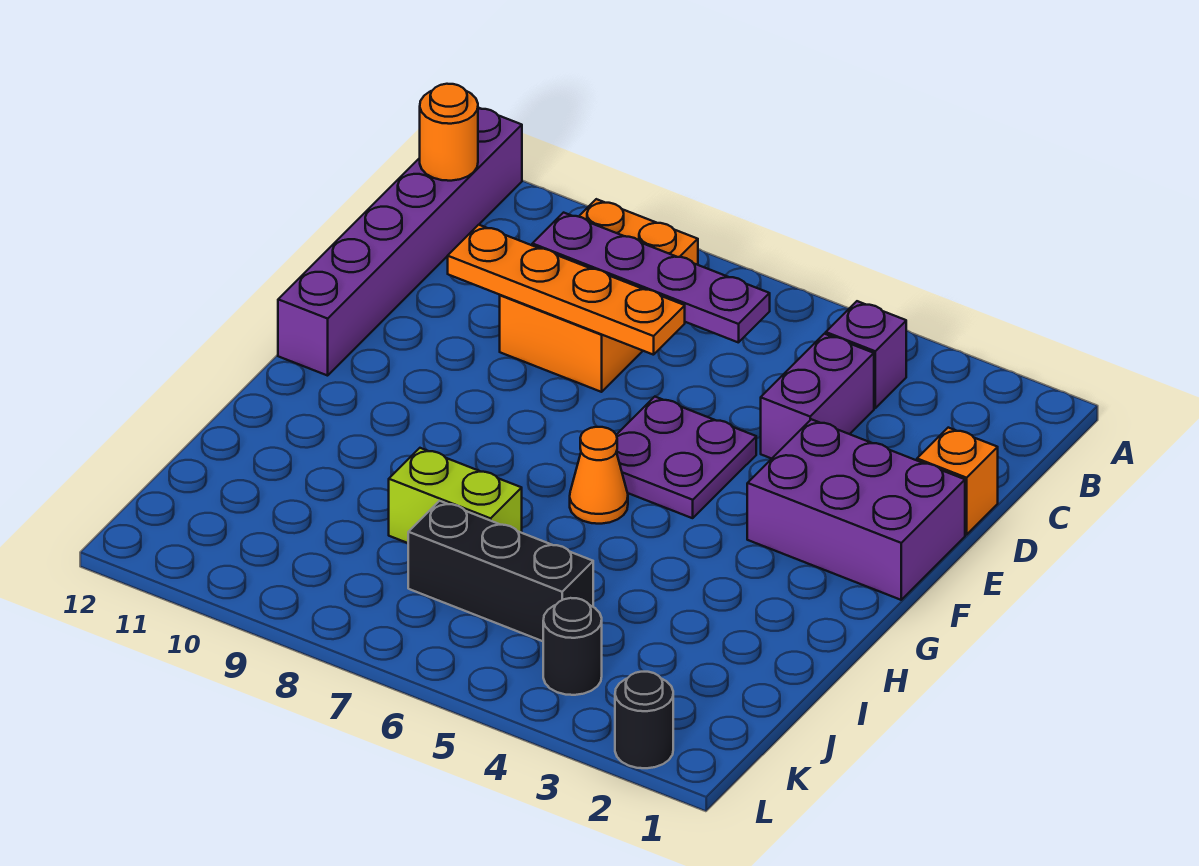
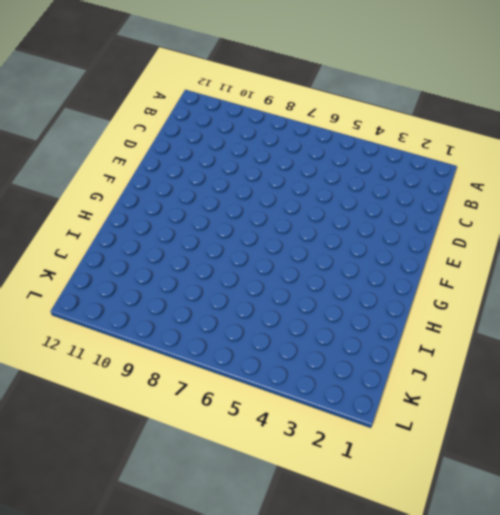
none -> purple 1x6 brick [278,108,522,376]
none -> purple 1x1 brick [826,301,906,408]
none -> orange 2x3 brick [500,199,698,392]

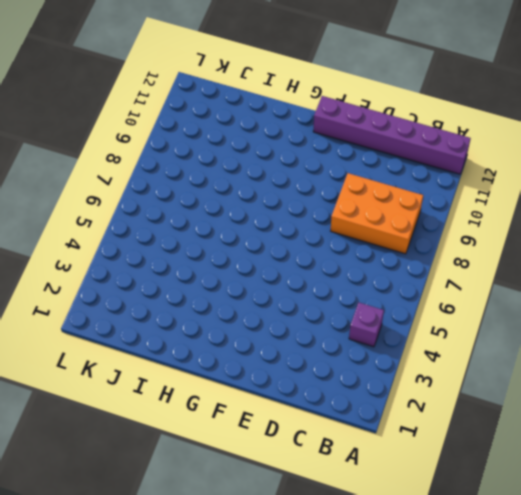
none -> purple 1x2 brick [761,334,874,459]
none -> orange 1x1 brick [917,428,998,535]
none -> purple 2x3 brick [747,419,965,600]

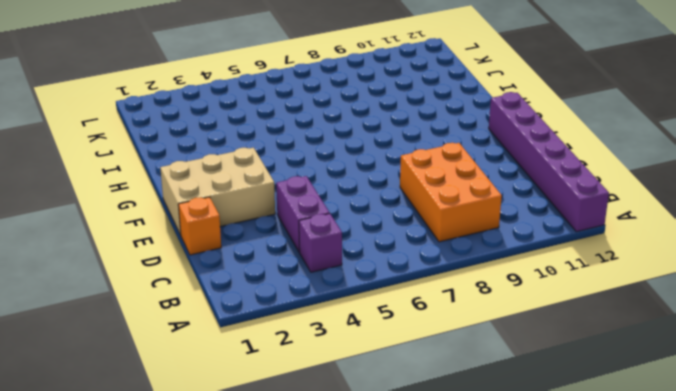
tan 2x3 brick [160,148,275,235] -> purple 2x3 brick [747,419,965,600]
none -> purple 2x2 plate [616,397,756,518]
none -> orange 1x1 cone [570,427,628,524]
none -> lime 1x2 brick [389,448,522,543]

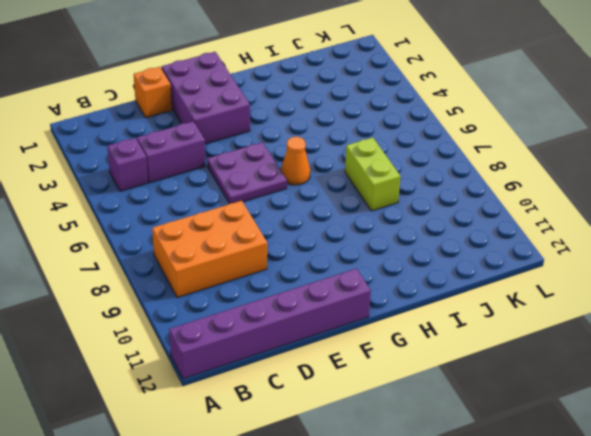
none -> black 1x3 brick [408,501,593,641]
none -> black 1x1 round brick [543,598,602,695]
none -> black 1x1 round brick [615,672,673,768]

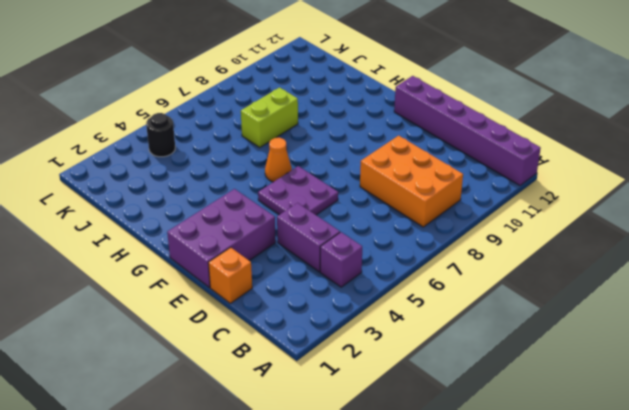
none -> black 1x3 brick [408,501,593,641]
none -> black 1x1 round brick [615,672,673,768]
none -> orange 1x1 round brick [420,84,478,181]

